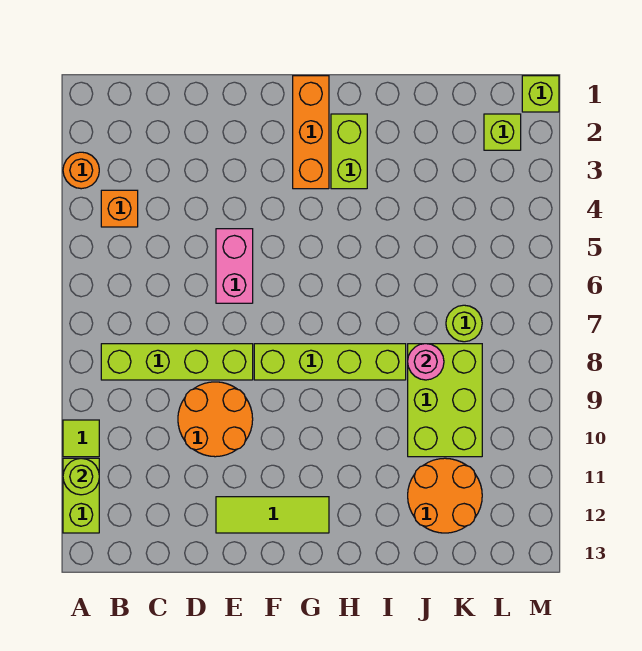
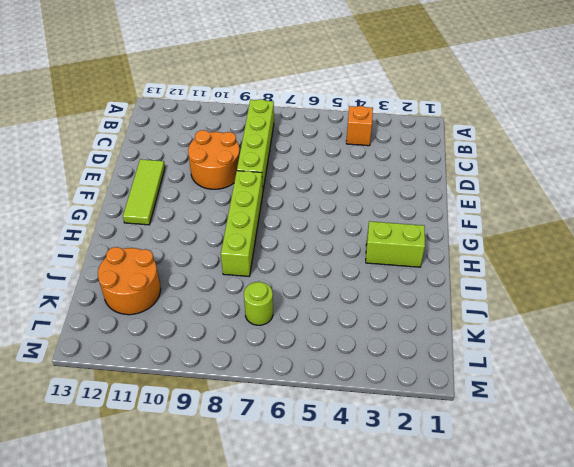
none -> orange 1x1 round brick [63,152,99,189]
none -> lime 1x1 tile [63,420,99,457]
none -> lime 1x2 brick [63,458,99,533]

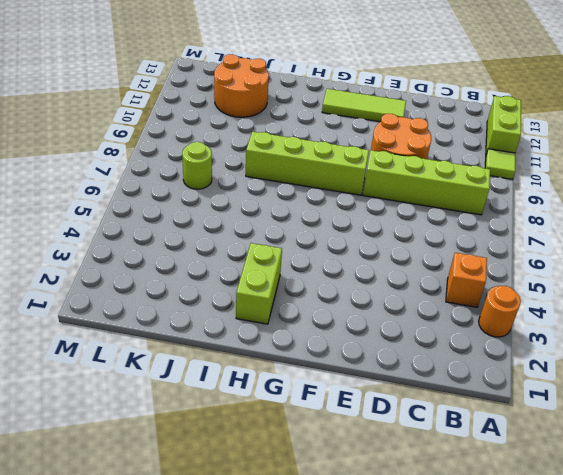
none -> pink 1x2 brick [216,229,253,303]
none -> orange 1x3 brick [293,76,329,189]
none -> lime 2x3 brick [408,344,482,457]

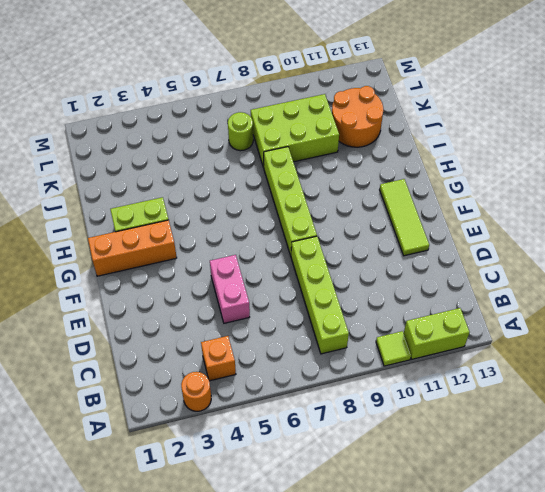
pink 1x2 brick [210,255,250,323] -> pink 1x2 brick turned to [216,229,253,303]
none -> orange 2x2 round brick [178,382,253,457]
none -> lime 1x1 brick [484,114,521,150]
none -> lime 1x1 brick [522,76,559,112]

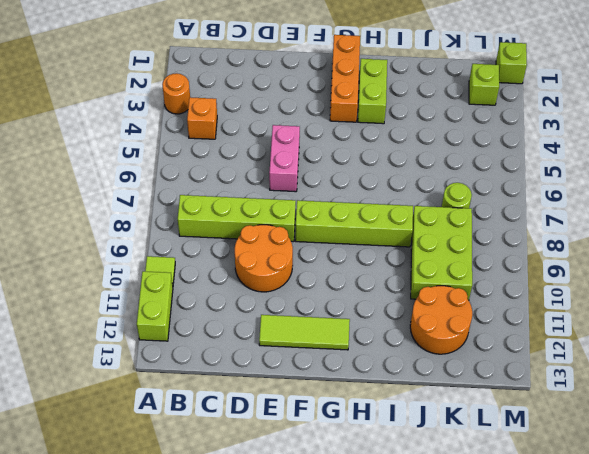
none -> lime 1x1 round brick [63,458,99,495]
none -> pink 1x1 round brick [408,344,444,380]

